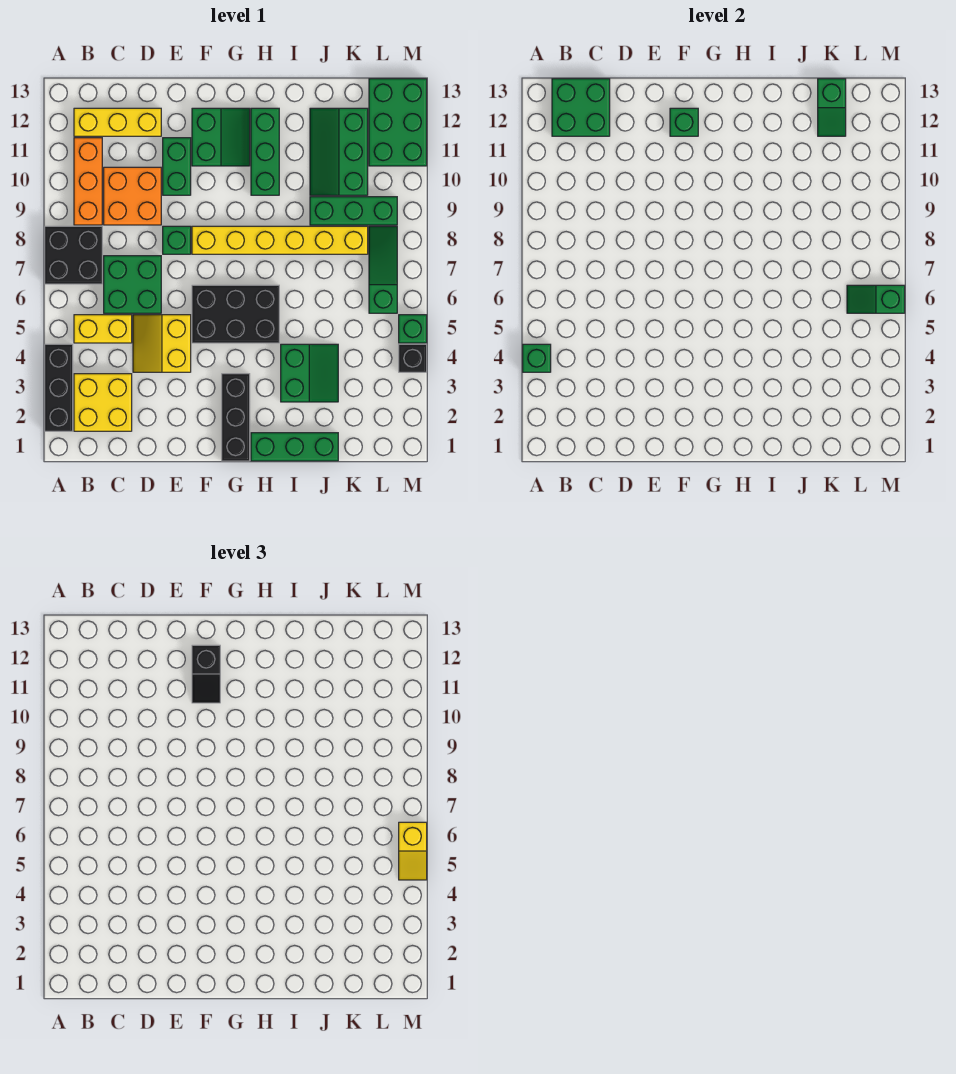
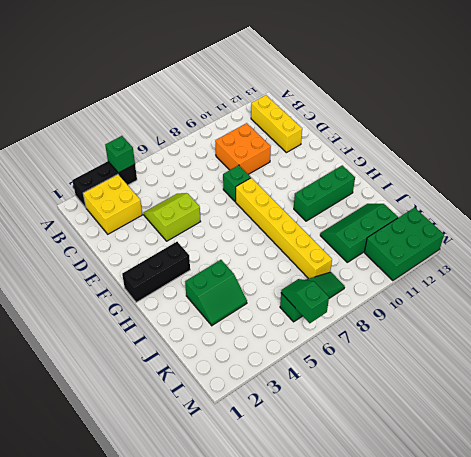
lime 2x2 slope [144,193,201,241] -> yellow 2x2 slope [133,315,191,372]
none -> black 2x2 brick [45,226,102,284]
none -> yellow 1x2 brick [74,315,132,343]
none -> orange 1x3 brick [74,138,102,225]
none -> green 2x2 brick [104,256,161,313]

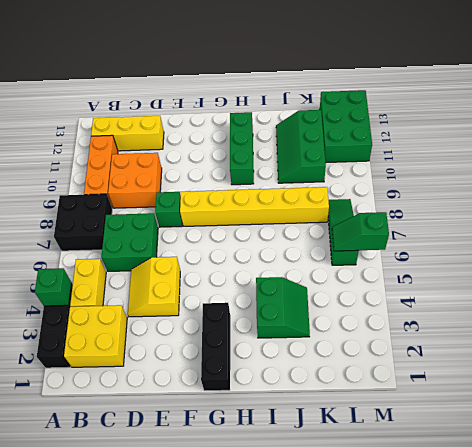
yellow 1x2 brick [70,259,106,307] -> yellow 1x2 brick turned to [74,315,132,343]
none -> green 1x2 brick [163,138,191,195]
none -> black 2x3 brick [192,285,279,343]
none -> green 2x2 slope [192,108,250,166]
none -> green 1x3 brick [251,433,338,461]

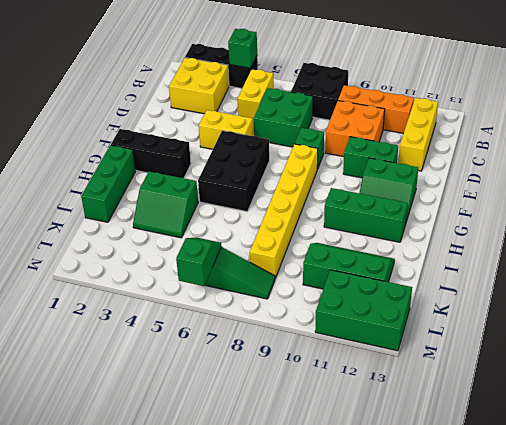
none -> green 1x3 brick [310,197,397,225]
none -> black 1x1 brick [399,344,427,372]
none -> green 1x1 brick [399,315,427,343]
none -> green 2x2 brick [552,79,610,136]

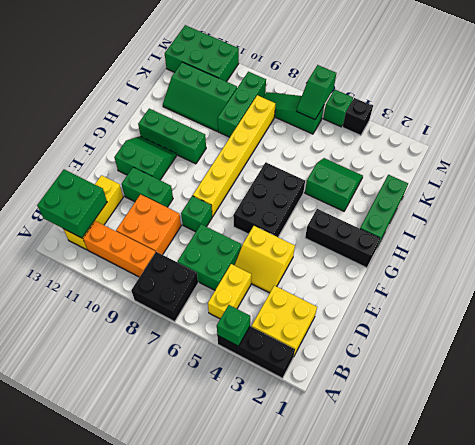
none -> green 1x1 brick [670,108,698,136]
none -> green 1x2 slope [818,79,846,136]
none -> black 1x2 slope [192,645,220,703]
none -> yellow 1x2 slope [399,822,427,880]

